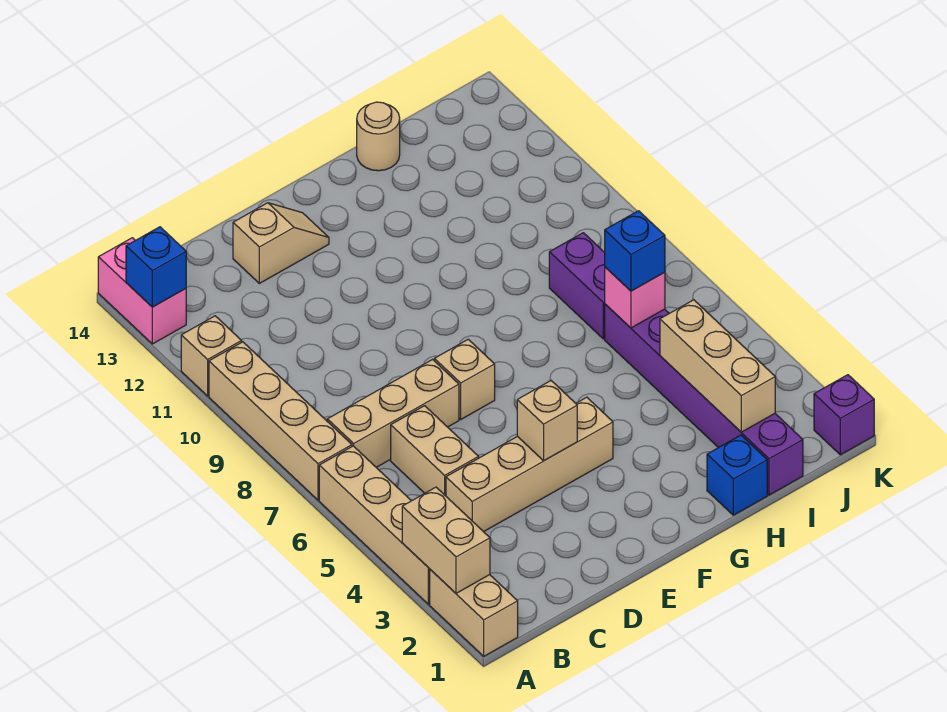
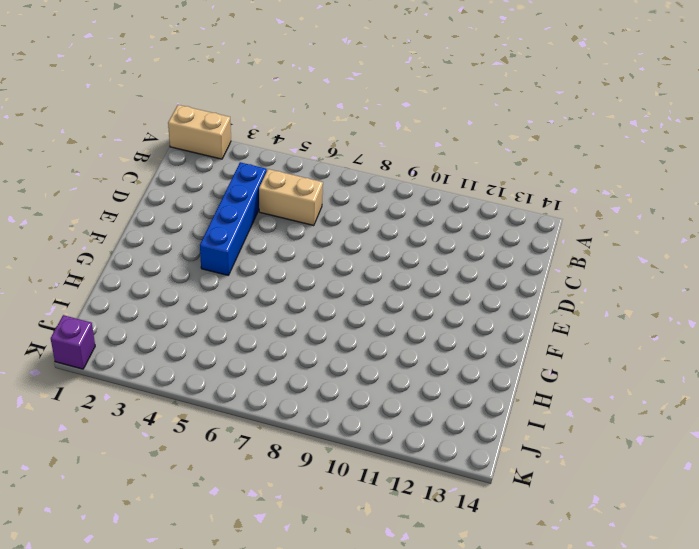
blue 1x4 brick [200,162,267,275] -> tan 1x4 brick [446,397,613,532]
none -> tan 1x4 brick [319,446,430,604]
none -> tan 1x4 brick [209,342,352,500]
none -> tan 1x1 brick [181,316,242,396]

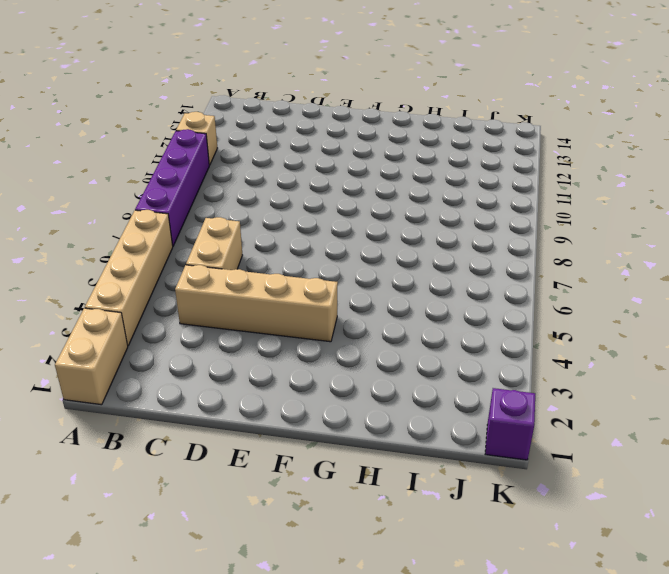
purple 1x4 brick [135,129,209,246] -> tan 1x4 brick [209,342,352,500]
none -> pink 1x2 brick [98,238,186,344]
none -> tan 1x3 brick [327,360,459,467]
none -> tan 1x2 slope [233,203,329,283]

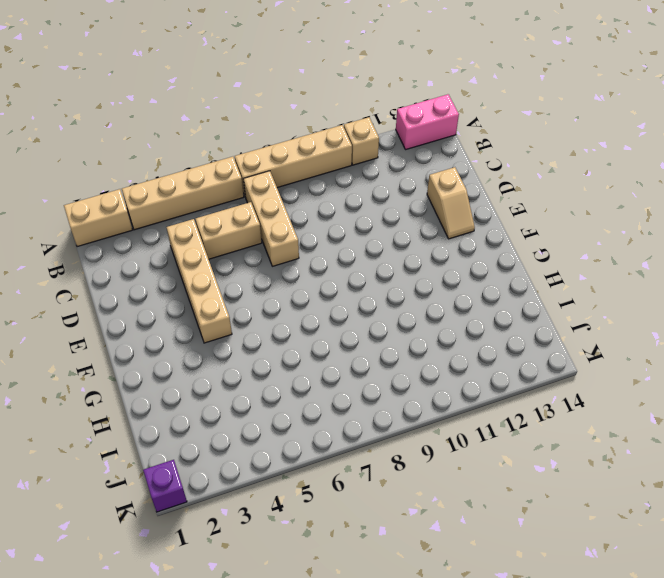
none -> tan 1x1 brick [434,339,495,419]
none -> blue 1x1 brick [707,435,767,515]
none -> tan 1x1 round brick [357,102,400,171]

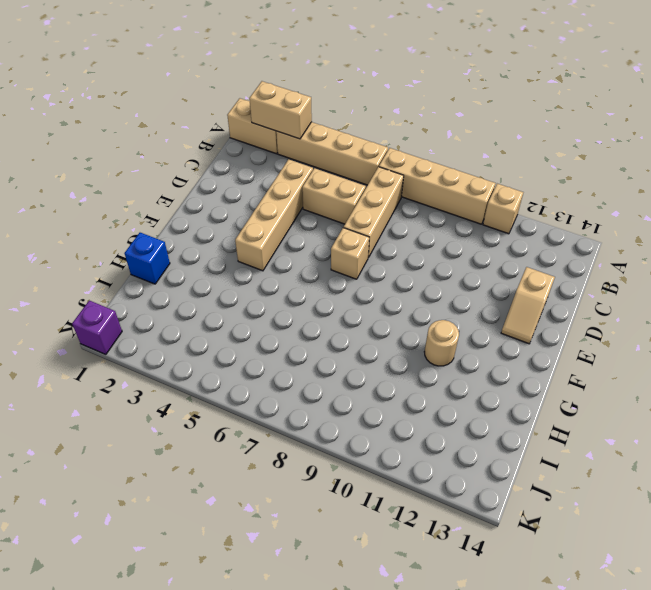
tan 1x1 round brick [424,320,459,366] -> tan 1x1 round brick moved to [357,102,400,171]
none -> pink 1x2 brick [98,238,186,344]
none -> purple 1x6 brick [605,304,803,495]
none -> purple 1x2 brick [549,233,605,339]

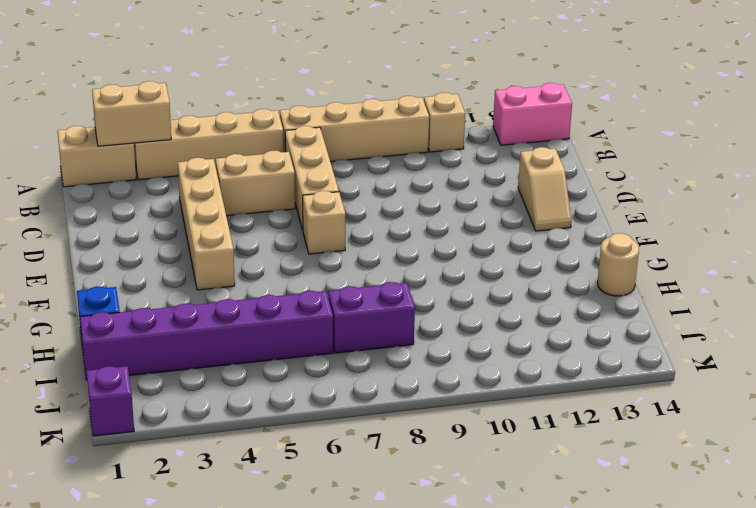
none -> blue 1x1 brick [126,227,186,307]
none -> tan 1x1 brick [517,381,577,461]
none -> tan 1x3 brick [660,300,775,432]

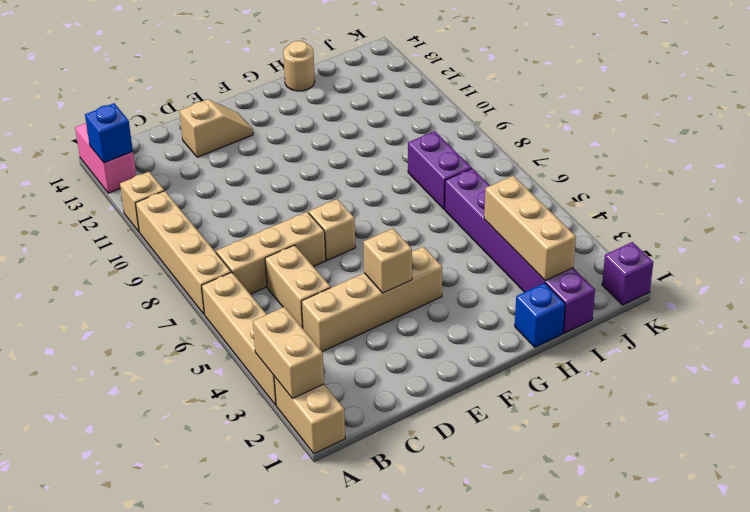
none -> pink 1x1 brick [605,267,665,328]
none -> blue 1x1 brick [605,211,665,291]

